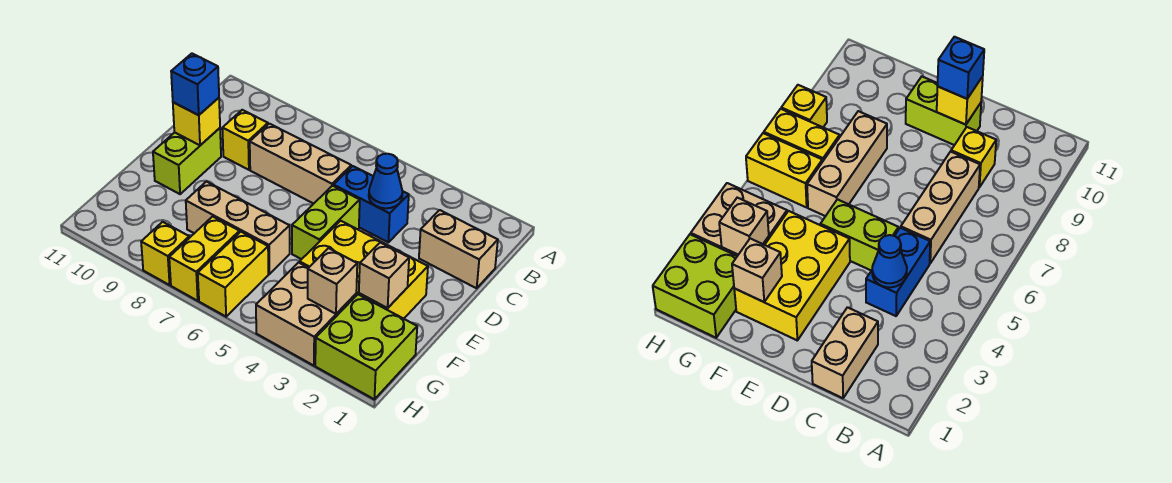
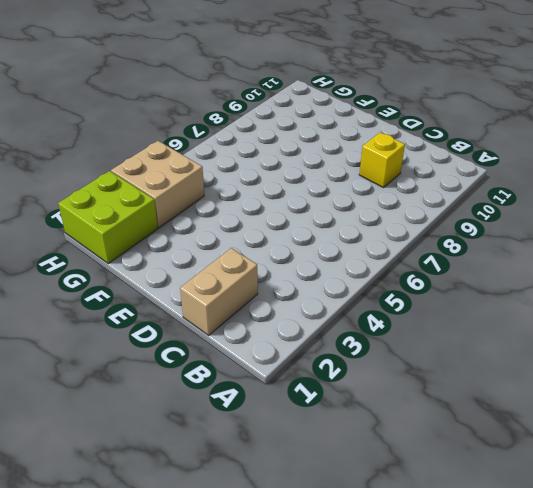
none -> blue 1x2 brick [333,166,409,242]
none -> tan 1x3 brick [250,124,351,204]
none -> lime 1x2 brick [292,186,360,259]

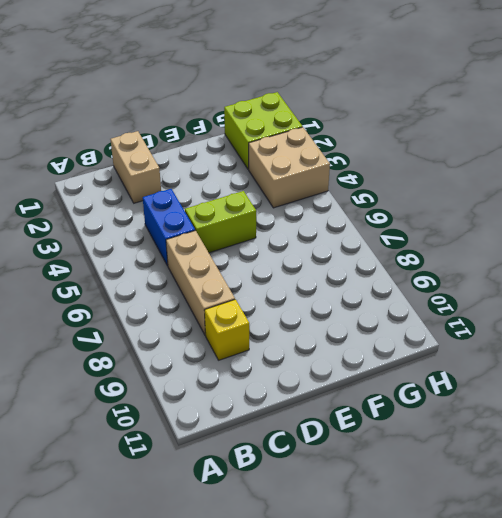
none -> lime 1x2 brick [153,128,221,194]
none -> yellow 2x3 brick [300,221,428,319]
none -> tan 1x3 brick [186,182,290,274]

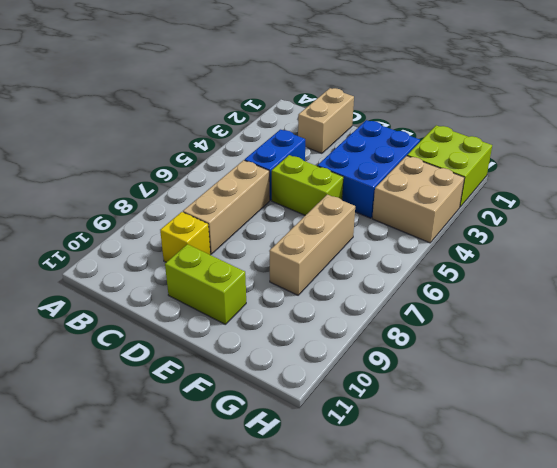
blue 2x3 brick [317,120,420,218] -> yellow 2x3 brick [300,221,428,319]
none -> yellow 1x2 brick [198,232,268,317]
none -> yellow 1x2 brick [169,216,240,301]
none -> yellow 1x1 brick [141,222,189,285]

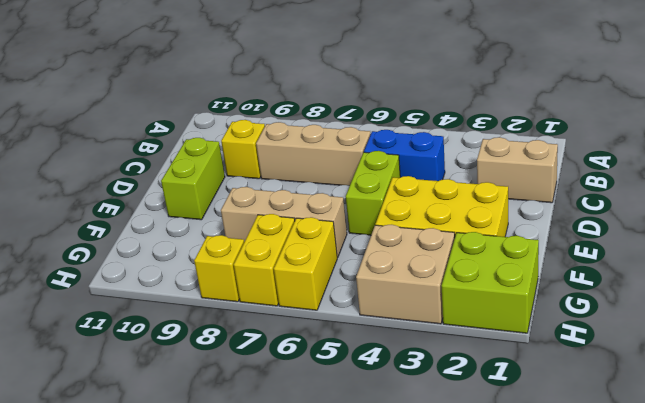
none -> blue 1x1 cone [369,154,403,208]
none -> yellow 1x1 brick [173,98,220,145]
none -> tan 1x1 brick [359,243,409,308]

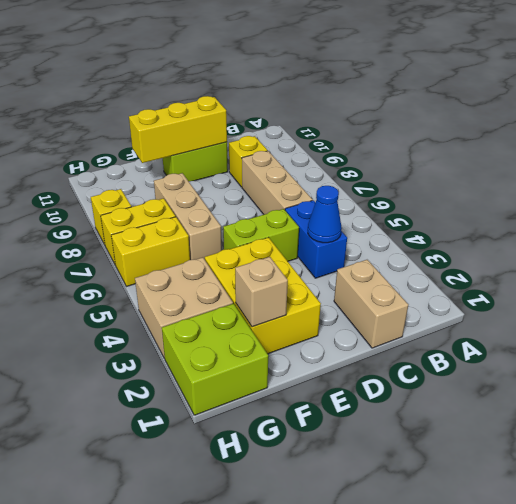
yellow 1x3 brick [129,96,227,163] -> yellow 1x1 brick [173,98,220,145]
none -> tan 1x1 brick [308,248,357,314]
none -> blue 1x1 brick [171,54,219,115]

